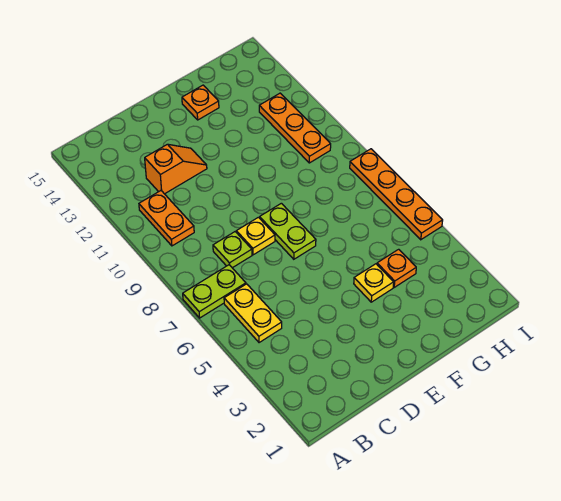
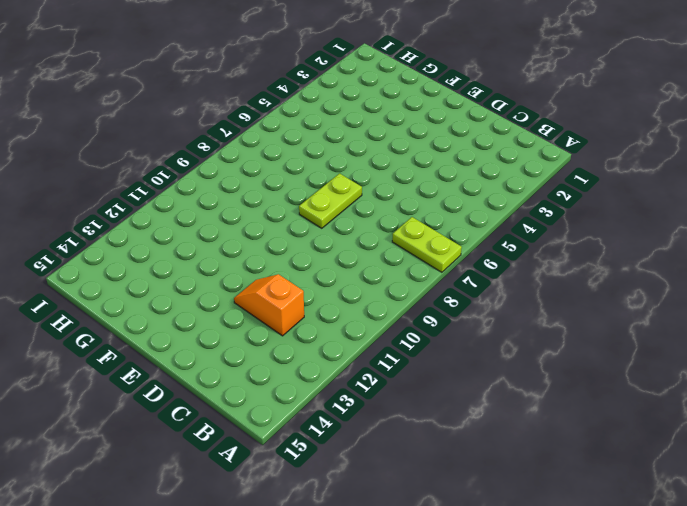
none -> yellow 1x2 plate [224,284,282,343]
none -> orange 1x2 plate [139,191,194,246]
none -> lime 1x1 plate [213,232,252,268]

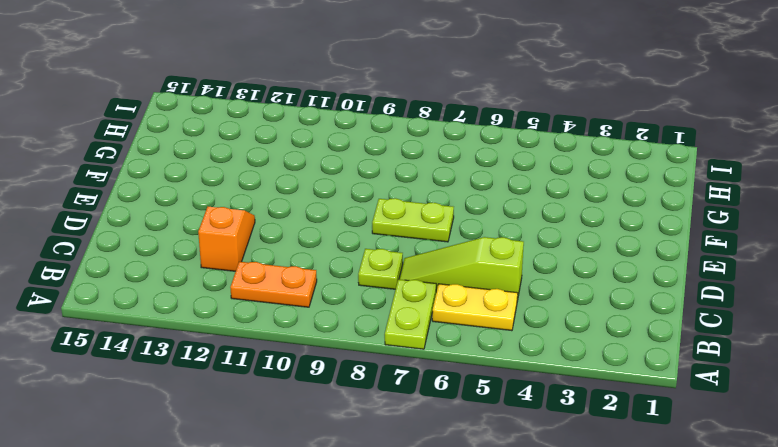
lime 1x3 slope [399,237,524,301] -> none
none -> yellow 1x1 plate [236,217,275,255]
none -> yellow 1x1 plate [354,264,394,302]
none -> orange 1x1 plate [182,85,219,120]

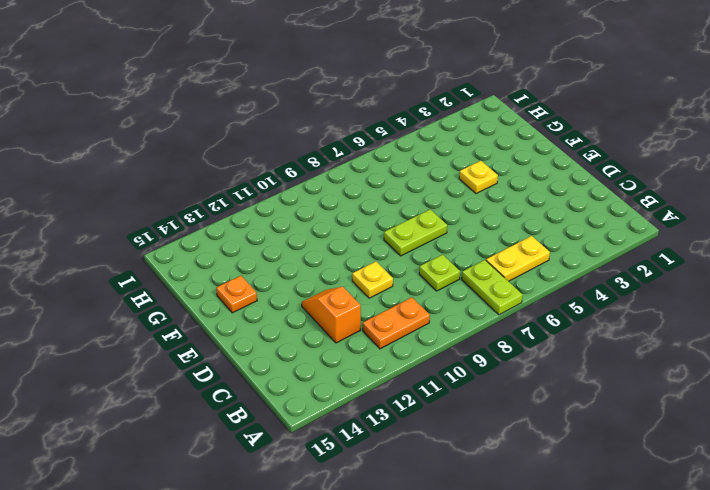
yellow 1x1 plate [352,262,393,298] -> yellow 1x1 plate moved to [236,217,275,255]
none -> orange 1x1 plate [377,249,416,287]
none -> orange 1x3 plate [259,93,331,163]
none -> orange 1x4 plate [350,149,443,240]

